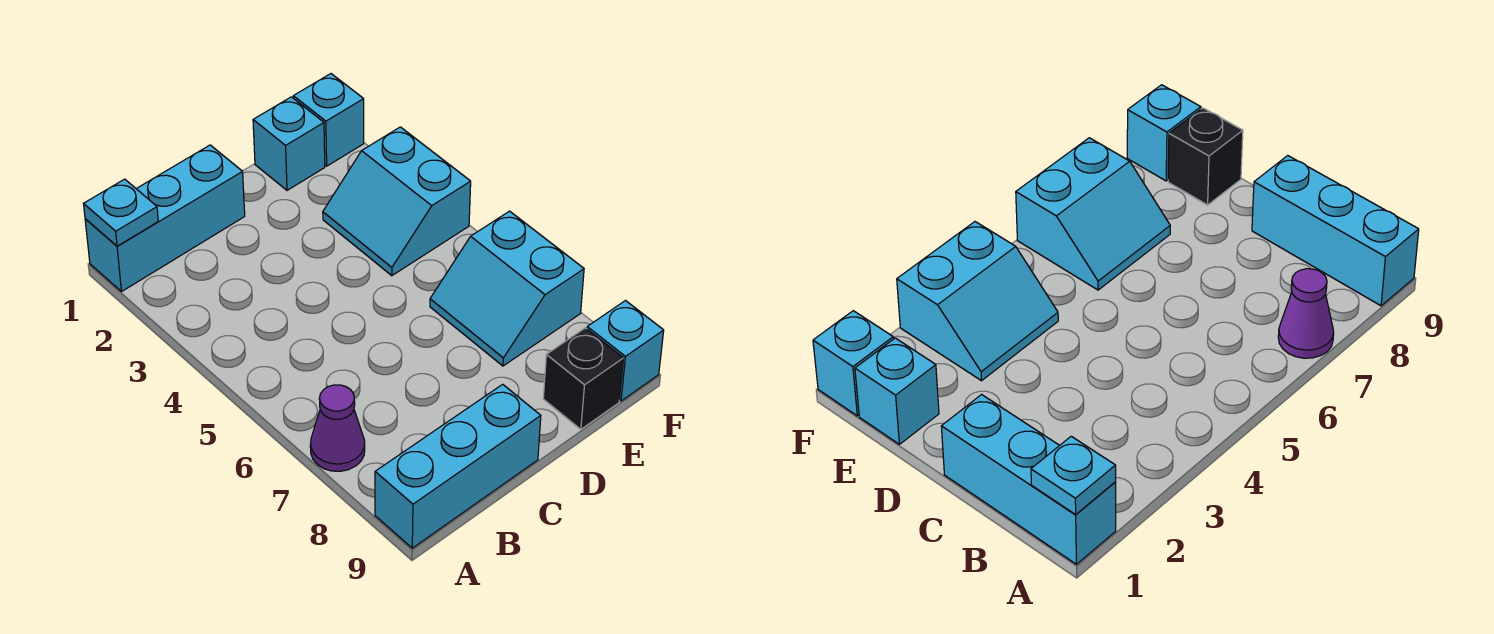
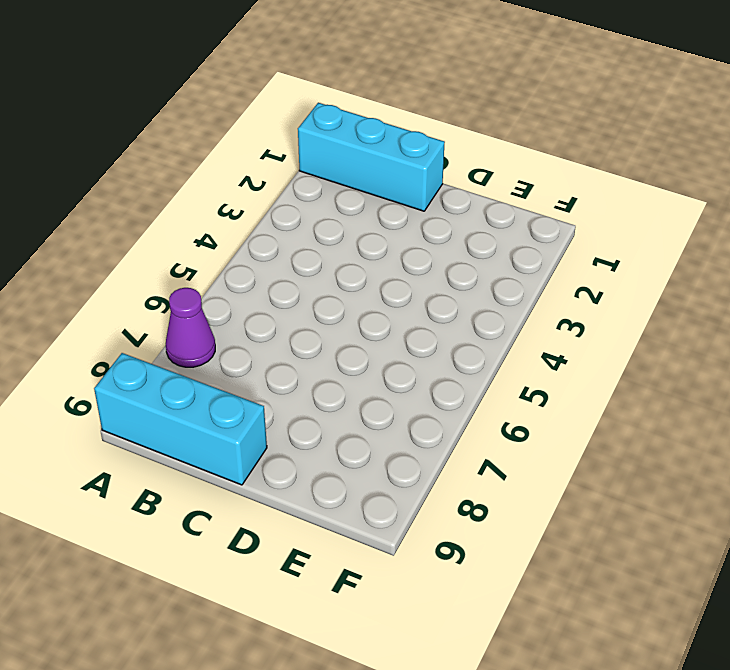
none -> cyan 1x1 brick [253,97,325,190]
none -> cyan 2x2 slope [323,127,471,276]

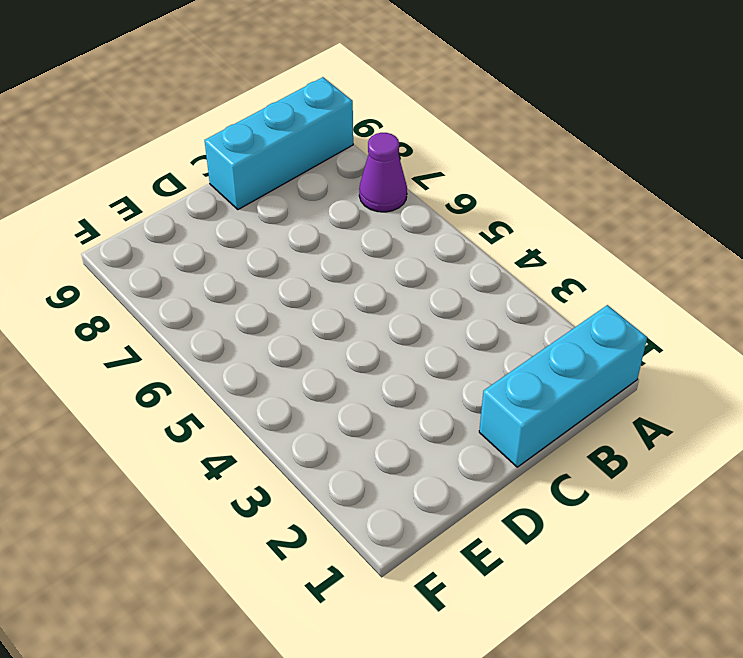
none -> cyan 1x1 brick [253,97,325,190]
none -> cyan 2x2 slope [323,127,471,276]

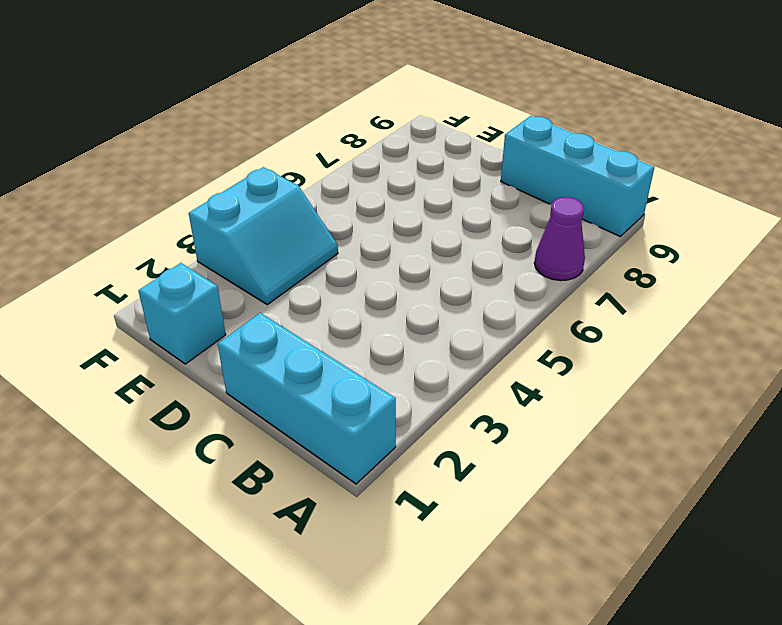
none -> cyan 2x2 slope [430,211,584,366]
none -> black 1x1 brick [543,328,623,429]

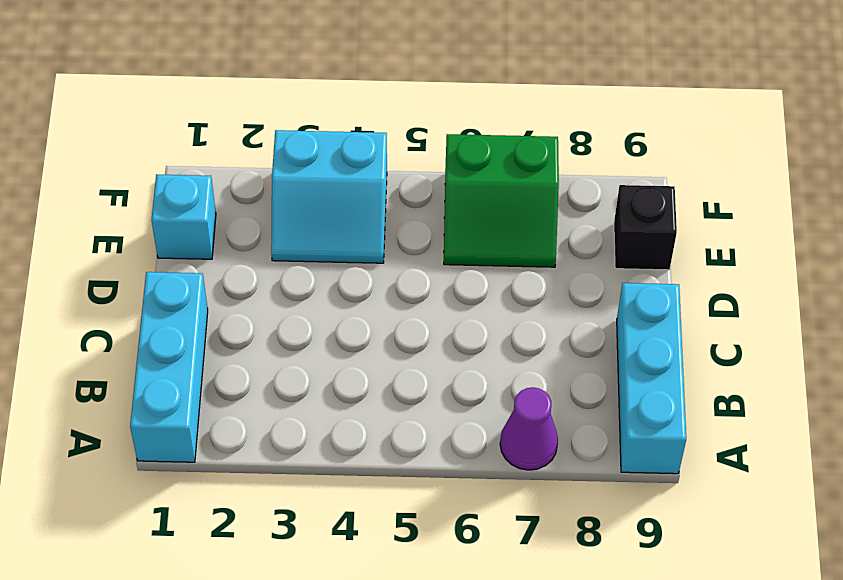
green 2x2 slope [444,134,559,267] -> cyan 2x2 slope [430,211,584,366]
none -> cyan 1x1 brick [293,74,364,166]
none -> cyan 1x1 brick [587,301,664,401]

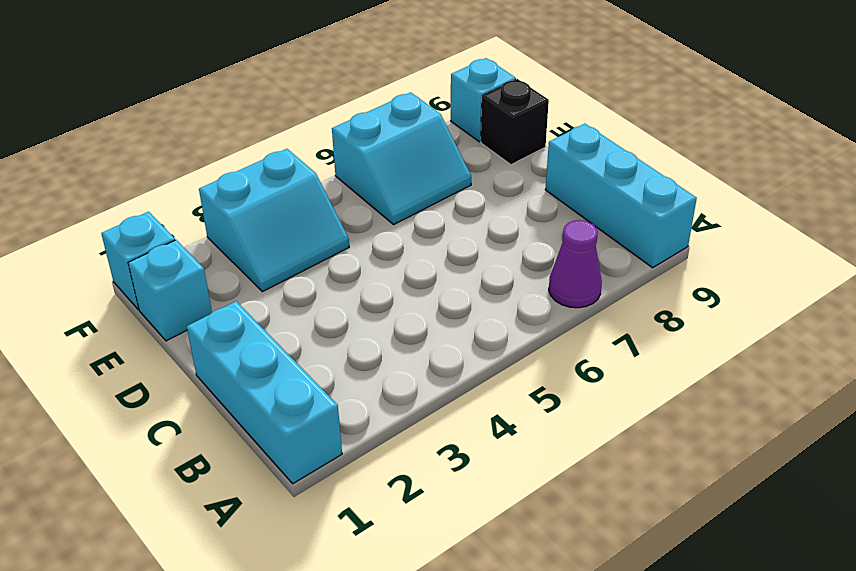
none -> cyan 1x1 plate [84,179,158,246]

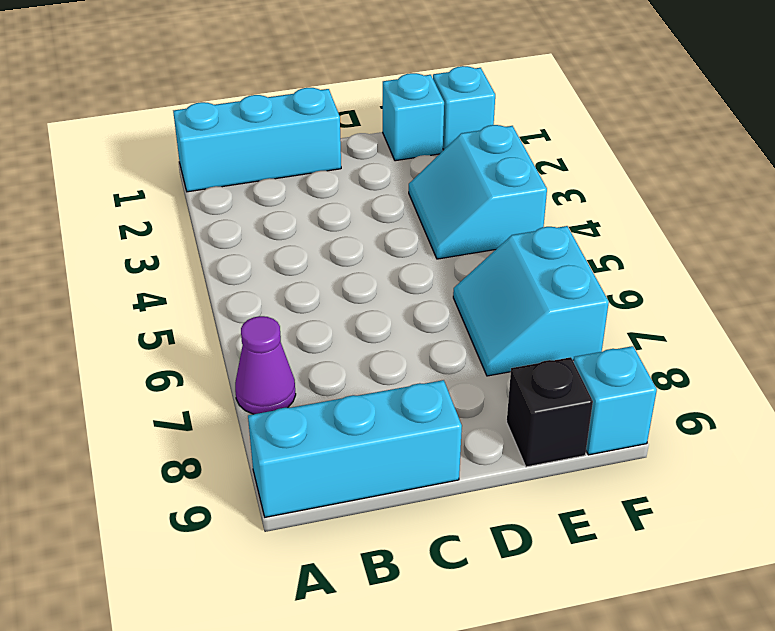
none -> cyan 1x1 plate [84,179,158,246]

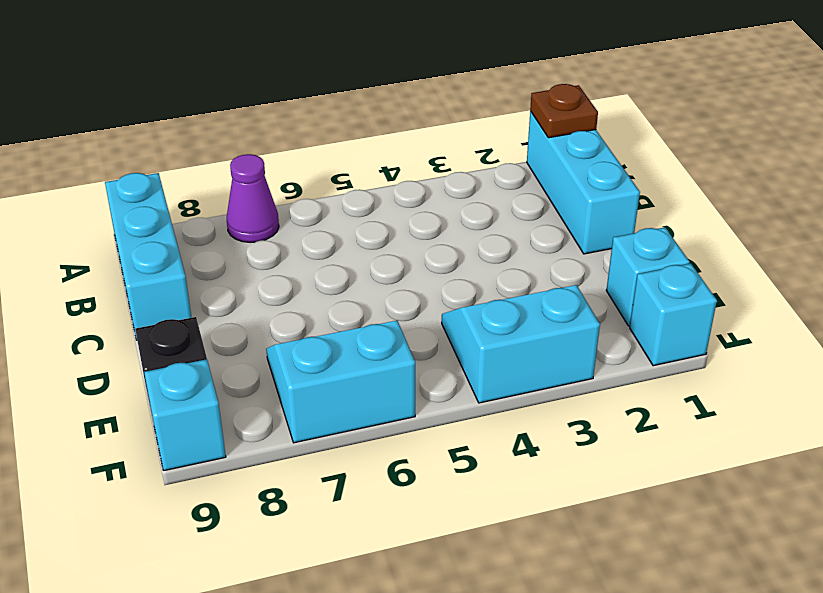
brown 1x1 plate [530,84,598,138] -> cyan 1x1 plate [84,179,158,246]

